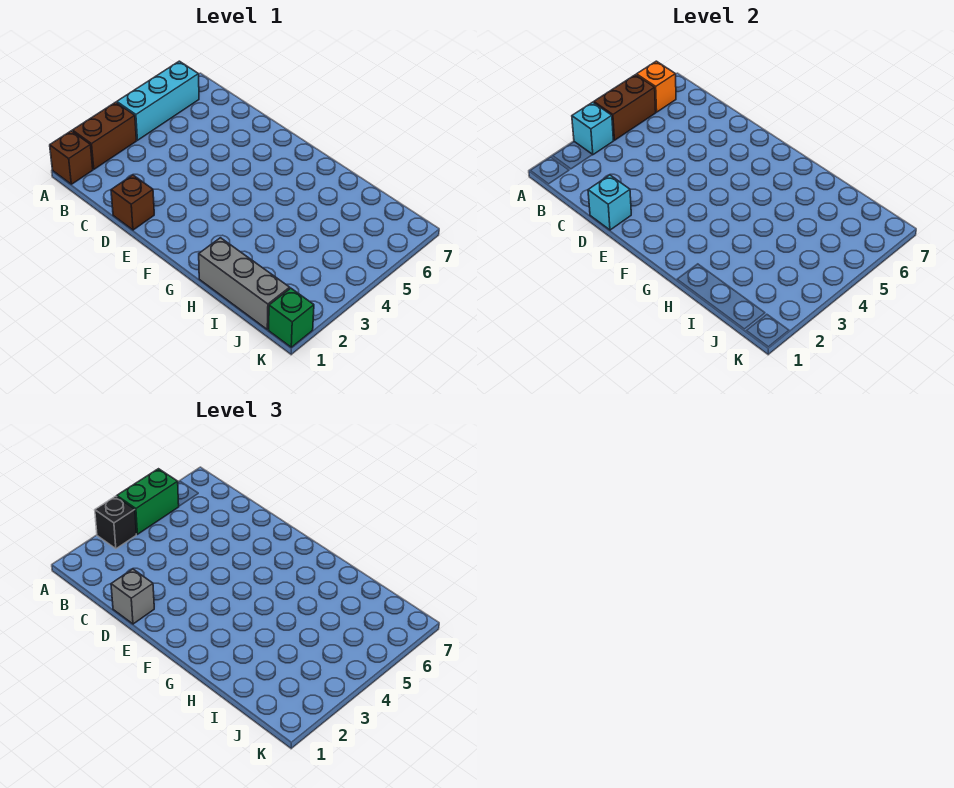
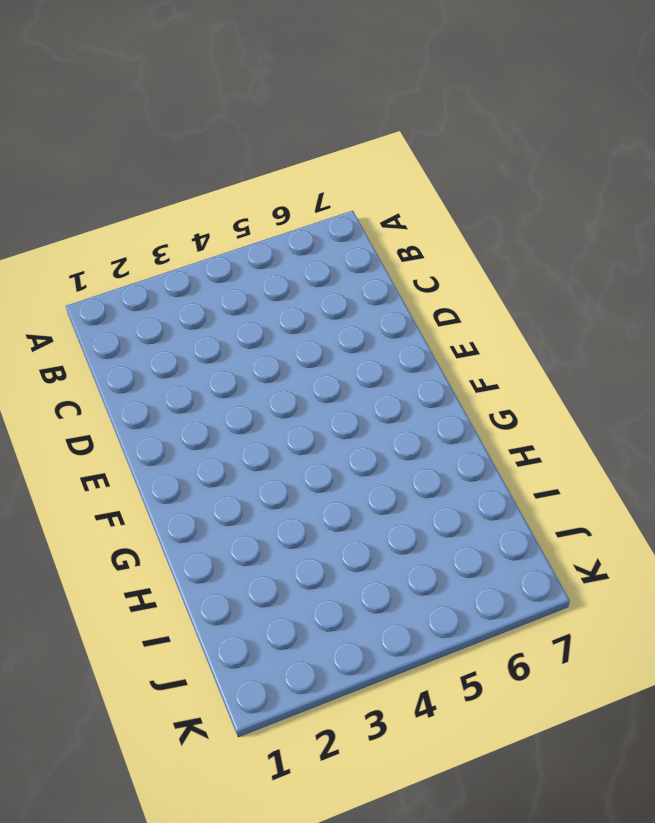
none -> brown 1x1 brick [50,131,93,184]
none -> brown 1x2 brick [72,102,136,169]
none -> cyan 1x3 brick [117,61,199,140]

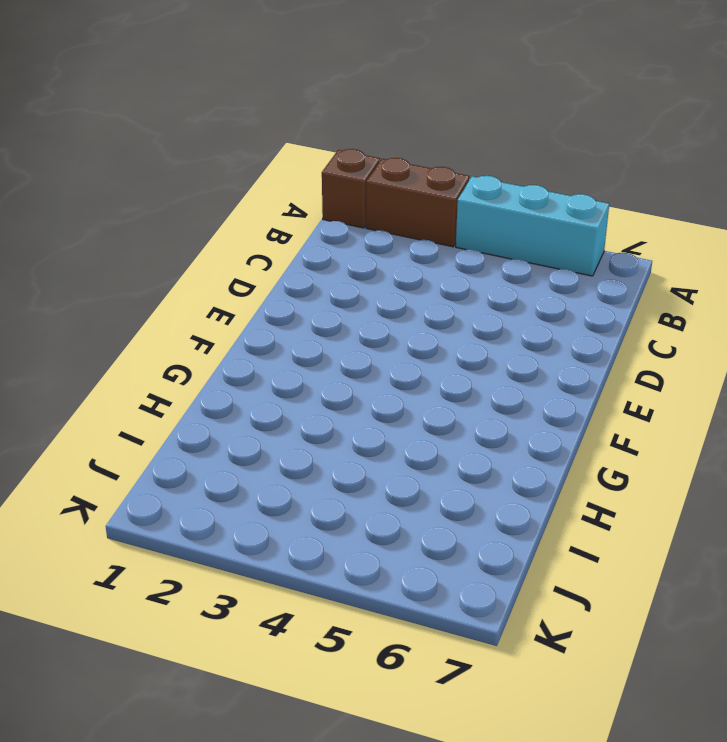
none -> brown 1x1 brick [111,175,154,230]
none -> grey 1x3 brick [199,238,290,330]
none -> green 1x1 brick [269,288,314,347]

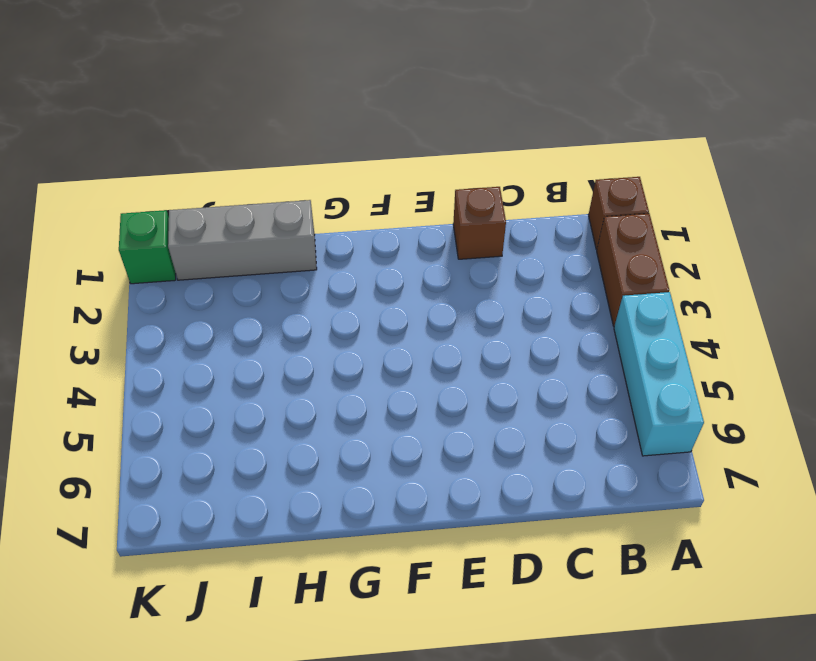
none -> cyan 1x1 brick [572,102,613,155]
none -> brown 1x2 brick [594,75,656,140]
none -> orange 1x1 brick [637,61,676,112]

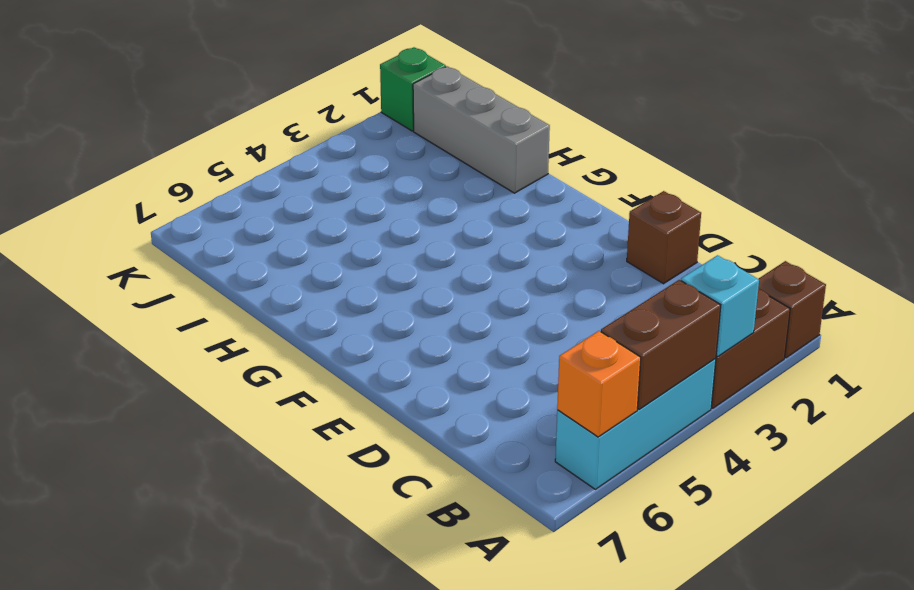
none -> cyan 1x1 brick [588,175,631,230]
none -> black 1x1 brick [95,496,136,549]
none -> green 1x2 brick [117,469,179,534]

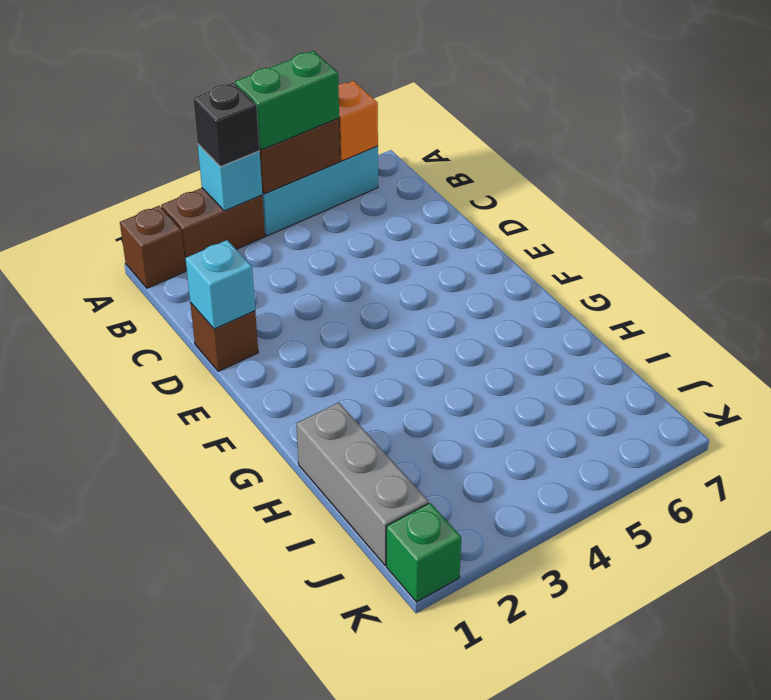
none -> grey 1x1 brick [111,569,154,624]

